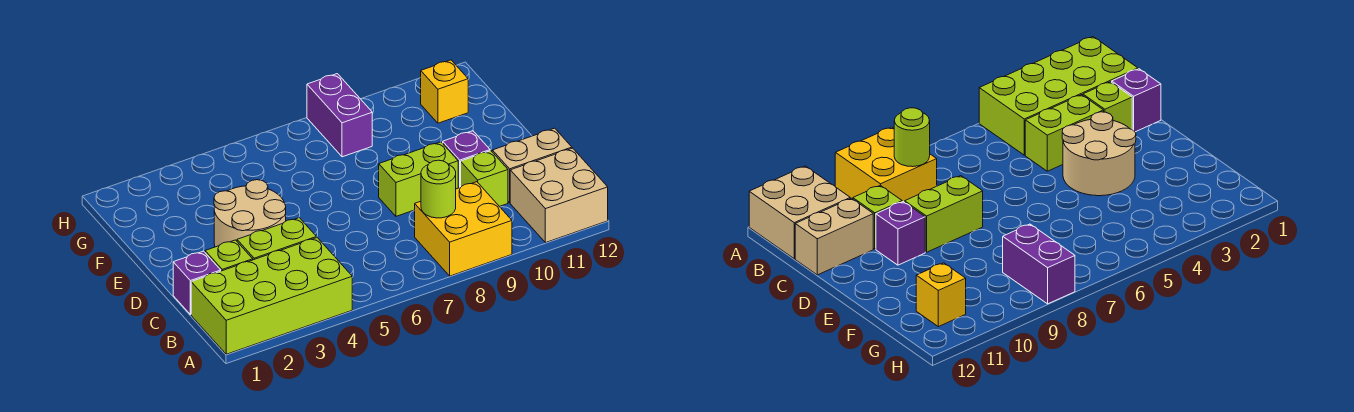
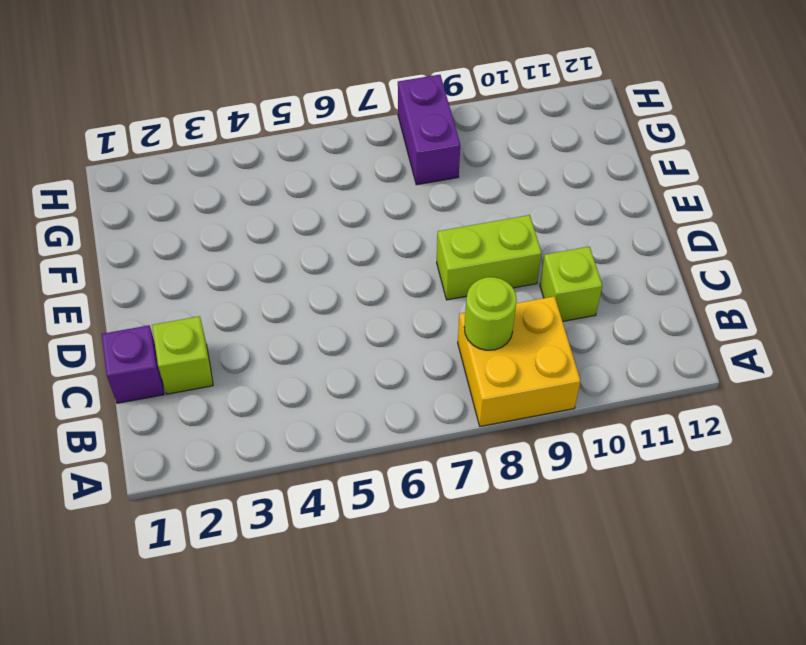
none -> lime 2x4 brick [191,238,352,354]
none -> tan 2x2 brick [510,148,608,243]
none -> lime 1x2 brick [237,218,317,260]

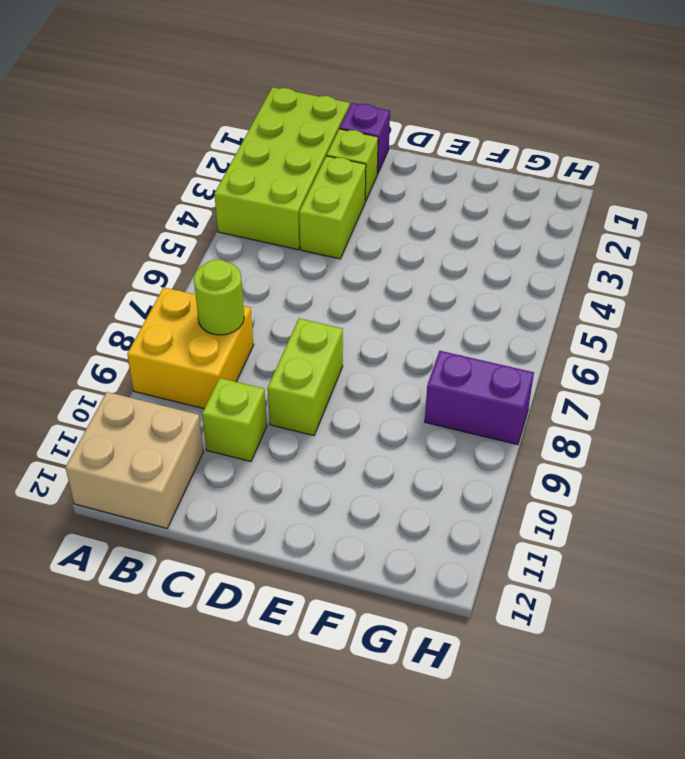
none -> tan 1x2 brick [492,128,572,203]
none -> tan 2x2 round brick [214,180,286,247]
none -> purple 1x1 brick [443,131,490,188]

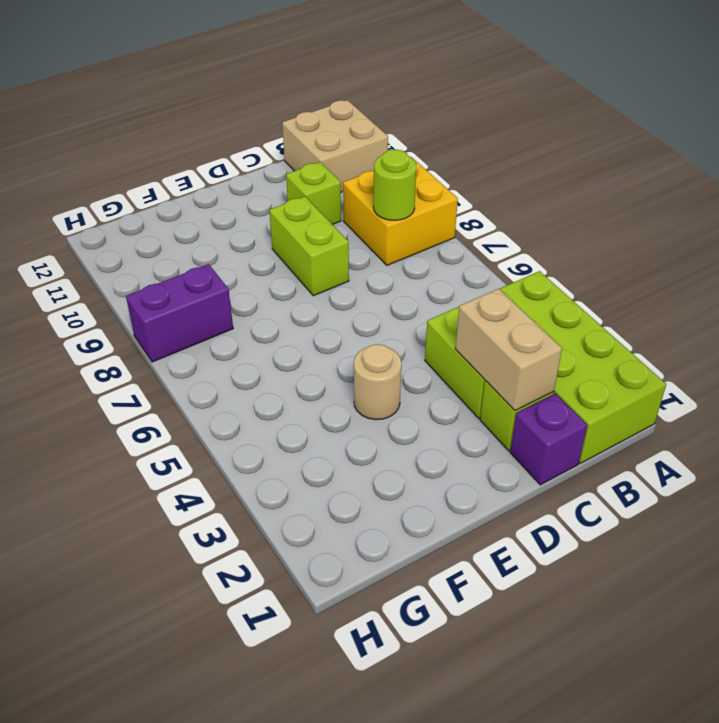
tan 1x2 brick [455,289,562,411] -> tan 1x2 brick moved to [492,128,572,203]
tan 1x1 round brick [354,344,401,420] -> tan 2x2 round brick [214,180,286,247]
none -> purple 1x1 brick [443,131,490,188]
none -> yellow 1x1 brick [421,60,468,123]

